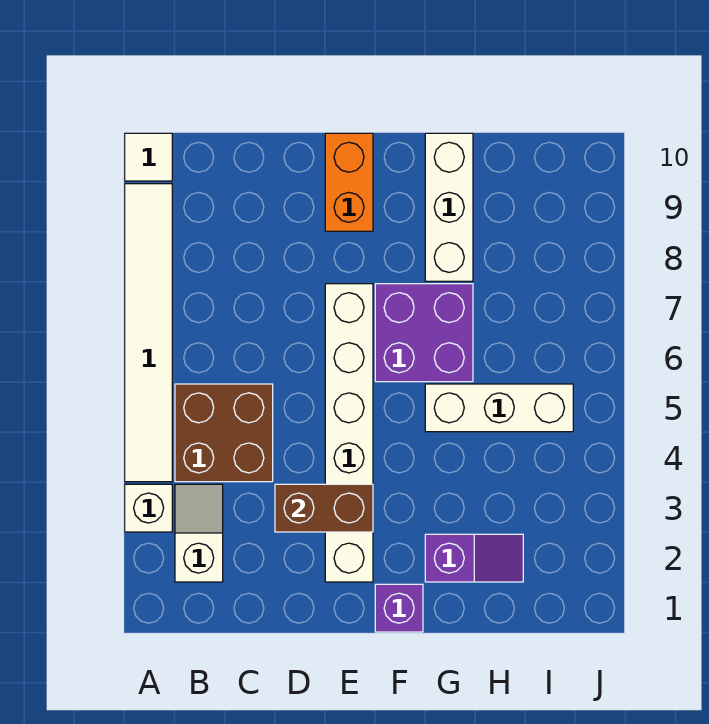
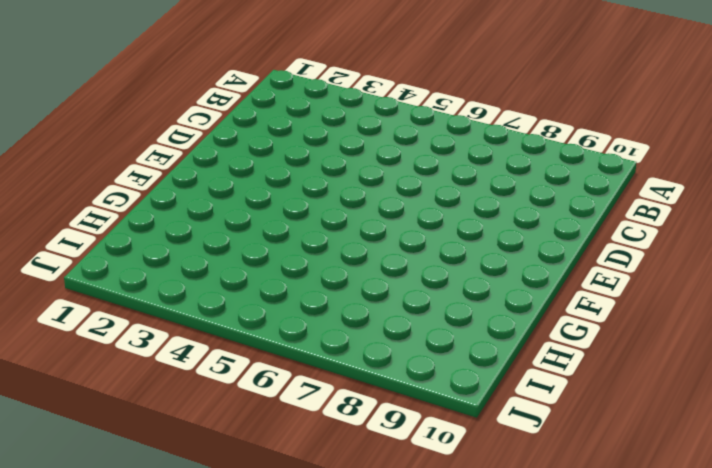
none -> white 1x1 brick [125,484,172,532]
none -> white 1x6 tile [125,184,172,482]
none -> white 1x1 tile [125,133,172,181]

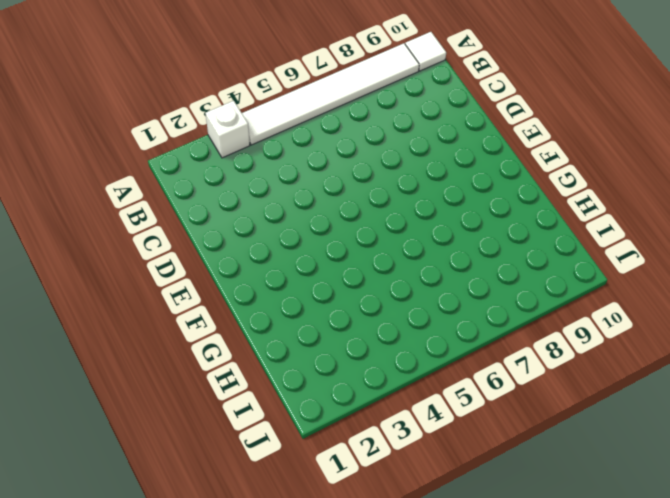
none -> white 1x2 slope [175,484,223,582]
none -> brown 2x2 brick [175,384,273,482]
none -> white 1x6 brick [325,284,373,582]

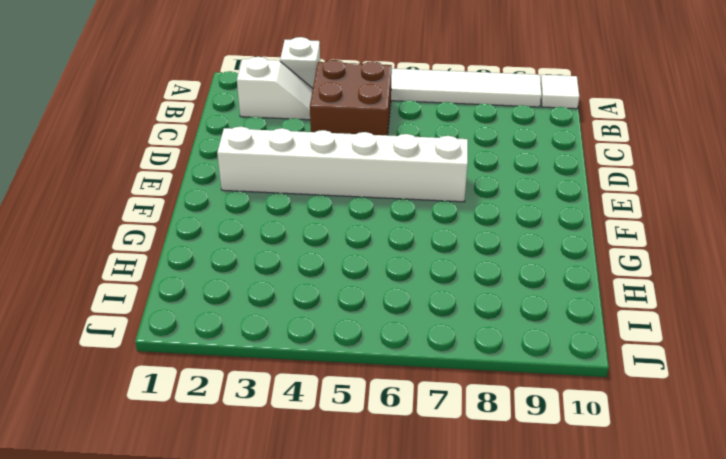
none -> orange 1x2 brick [325,133,373,231]
none -> purple 1x1 brick [375,584,423,632]
none -> purple 2x2 brick [375,284,473,382]

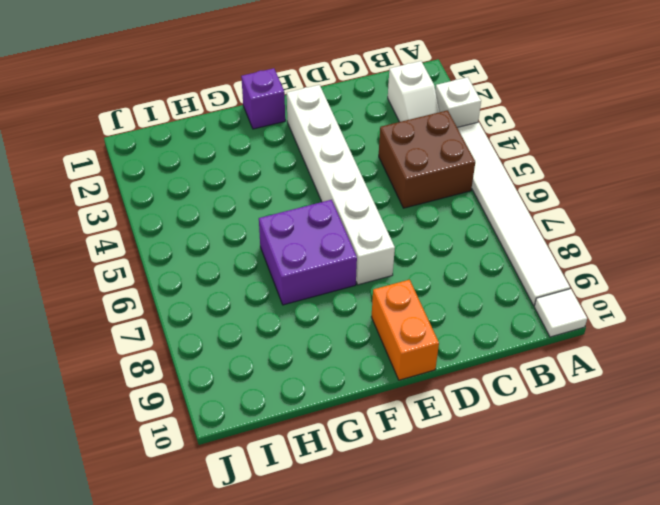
none -> purple 1x2 slope [425,534,523,582]
none -> white 1x3 brick [425,384,573,432]
none -> white 1x3 brick [425,133,473,281]

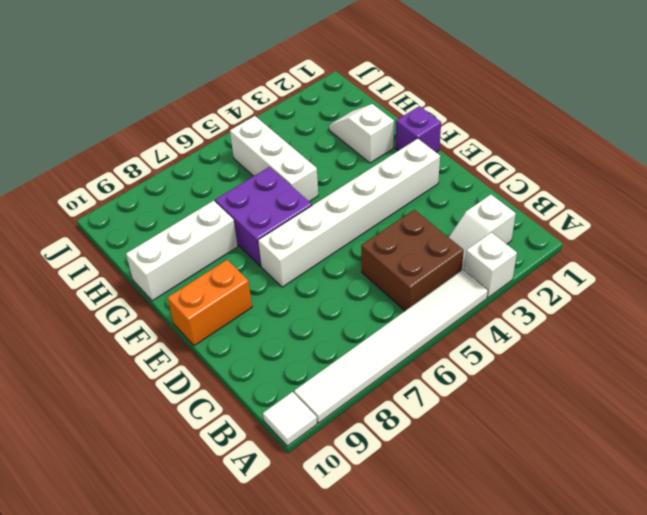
white 1x2 slope [329,104,394,163] -> purple 1x2 slope [425,534,523,582]
none -> brown 1x2 brick [275,484,373,532]

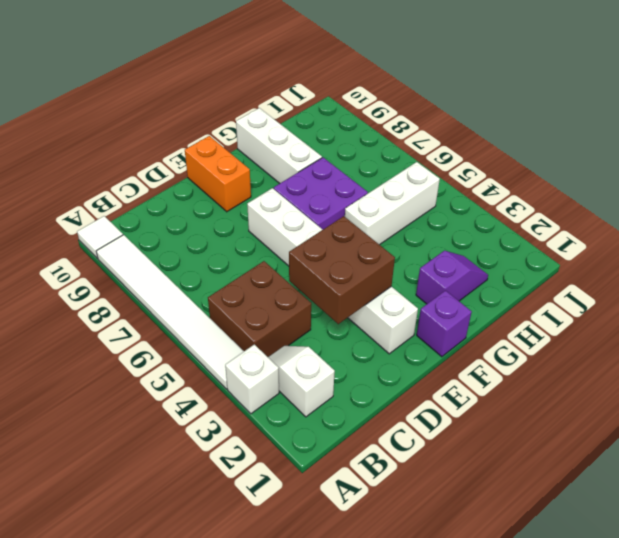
brown 2x2 brick [289,216,395,324] -> brown 1x2 brick [275,484,373,532]

